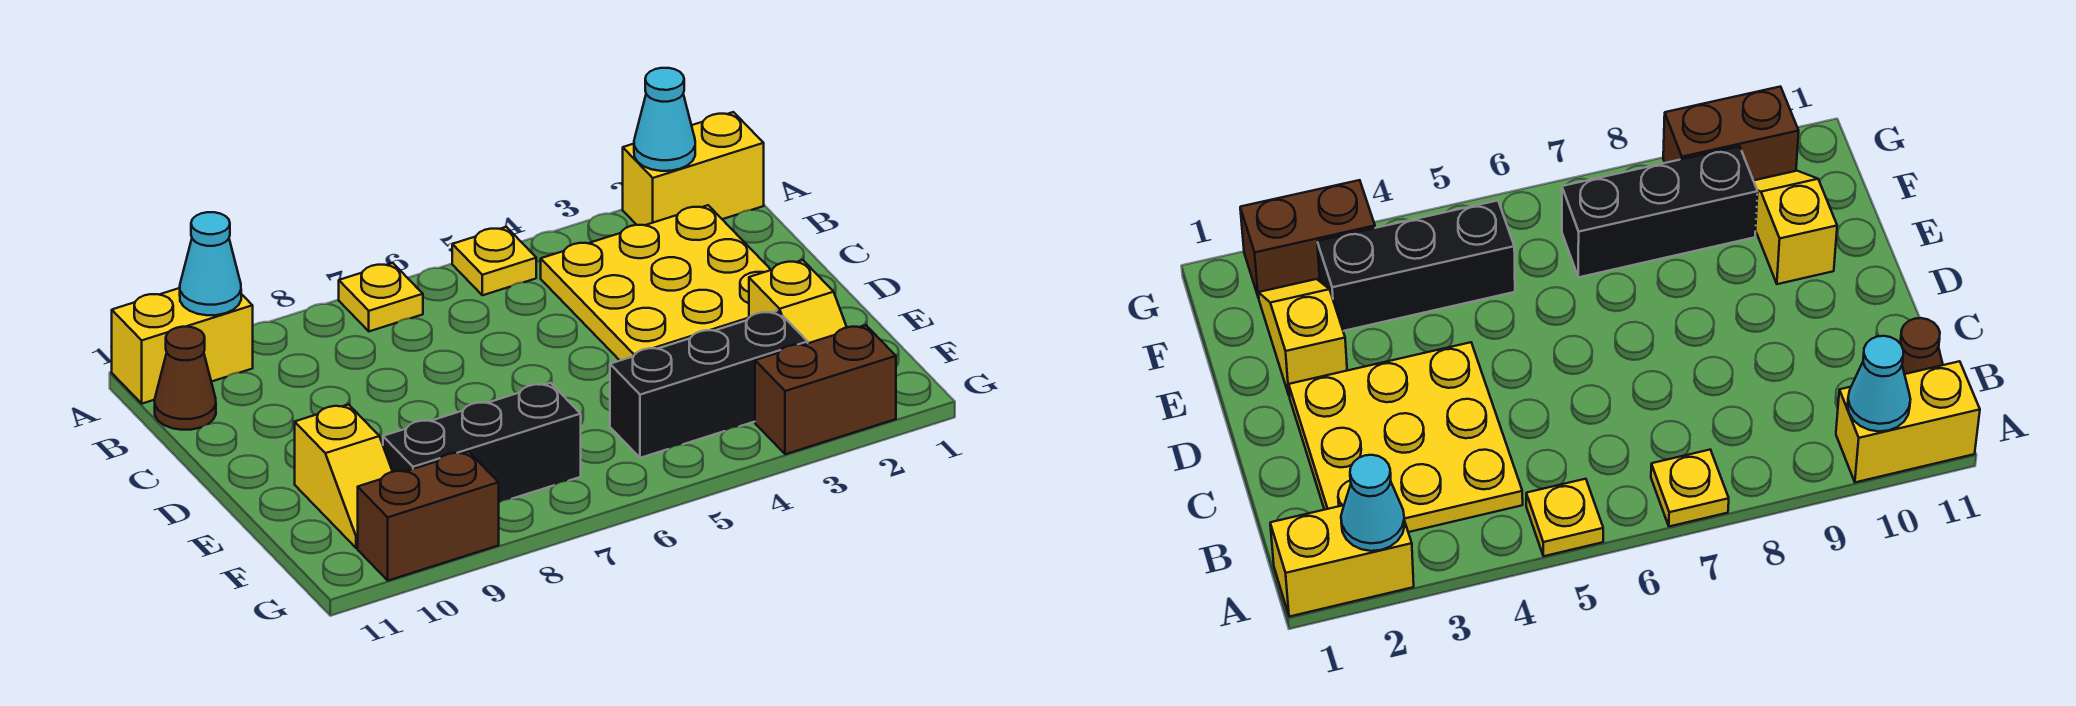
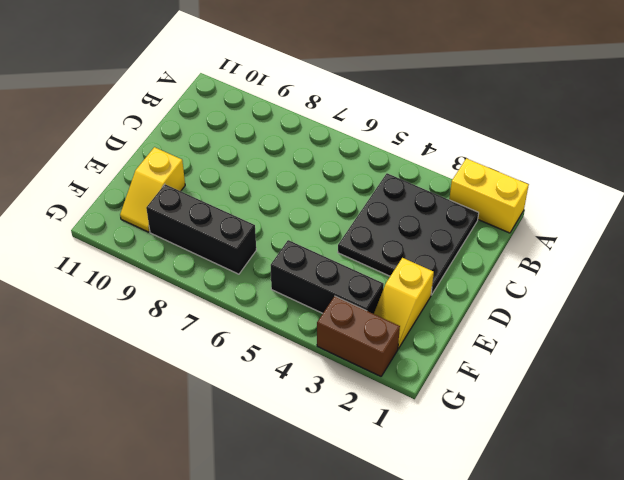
black 3x3 plate [338,173,479,295] -> yellow 3x3 plate [541,205,771,360]
none -> yellow 1x1 plate [452,227,536,295]
none -> yellow 1x1 plate [339,263,423,331]
none -> yellow 1x2 brick [112,288,253,404]

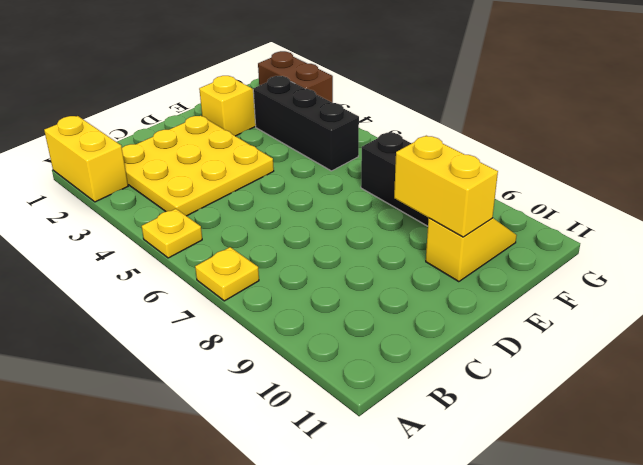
yellow 1x2 brick [394,136,498,237] -> yellow 1x2 brick moved to [112,288,253,404]
none -> brown 1x1 cone [155,327,216,430]
none -> brown 1x2 brick [358,451,499,580]
none -> cyan 1x1 cone [634,68,695,171]

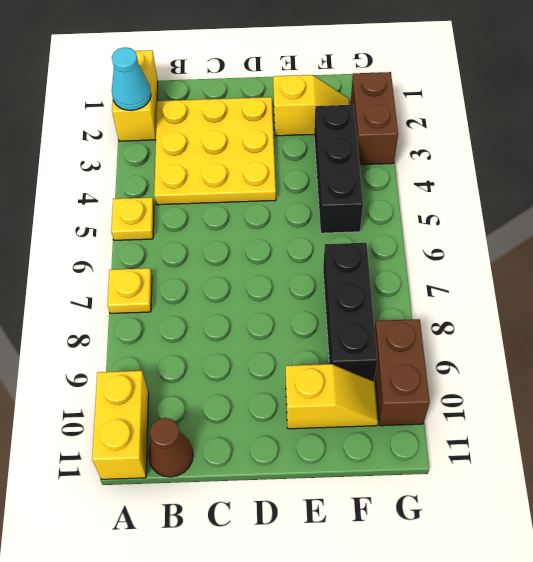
none -> cyan 1x1 cone [180,212,241,315]

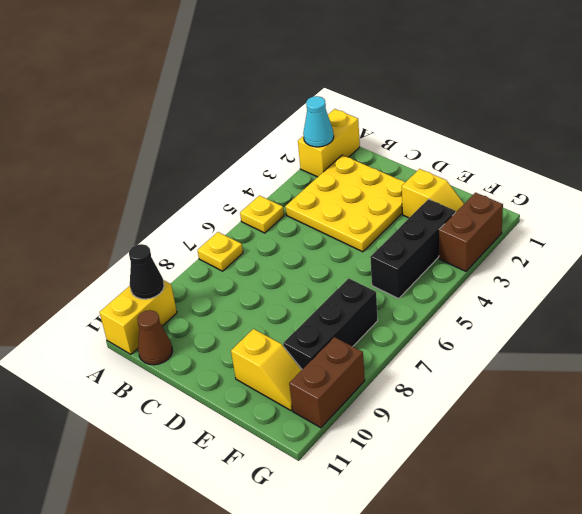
black 1x1 cone [129,244,164,299] -> cyan 1x1 cone [180,212,241,315]

